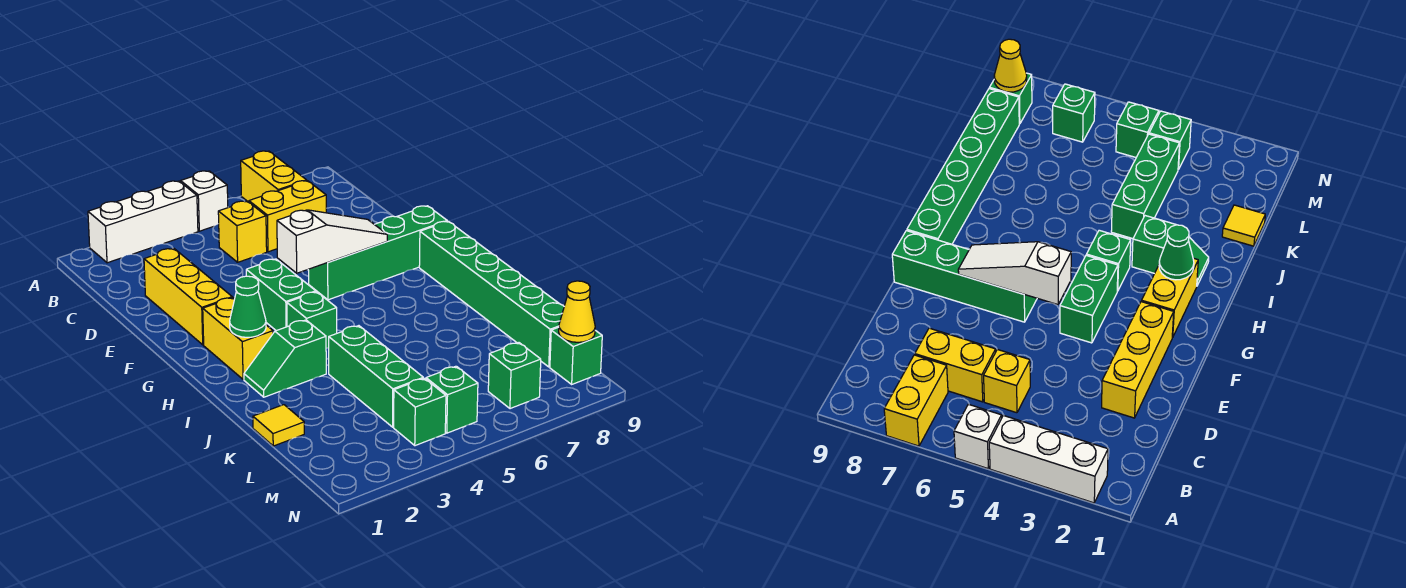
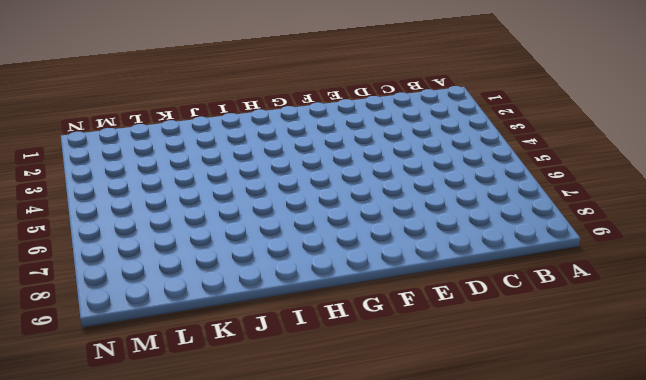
none -> white 1x3 brick [88,181,198,263]
none -> white 1x1 brick [181,171,228,231]
none -> yellow 1x2 brick [241,151,307,202]

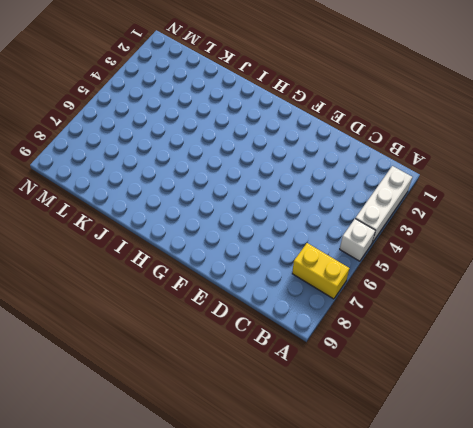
none -> yellow 1x1 brick [218,201,267,262]
none -> yellow 1x2 brick [249,181,326,252]
none -> yellow 1x3 brick [144,249,232,345]

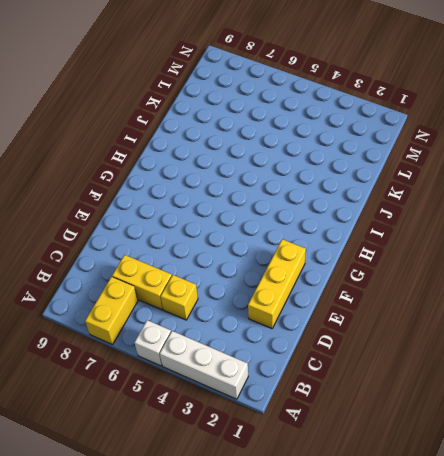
none -> green 1x2 brick [246,259,316,331]
none -> green 1x4 brick [308,206,447,300]
none -> yellow 1x2 brick [203,298,273,380]

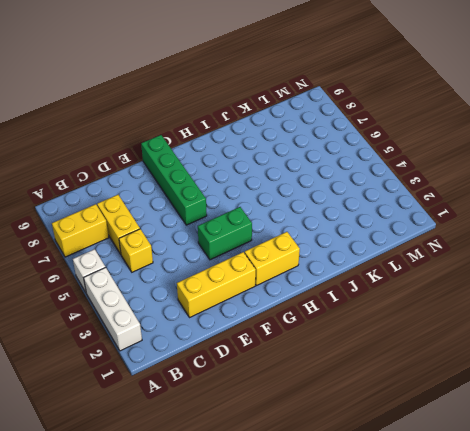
none -> green 1x6 brick [419,221,564,367]
none -> green 1x1 brick [287,292,337,348]
none -> green 1x2 slope [244,320,326,397]

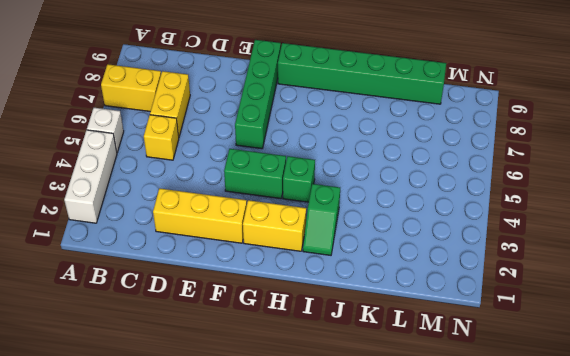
none -> green 1x3 brick [329,326,423,427]
none -> yellow 1x1 tile [253,405,304,446]
none -> green 1x1 brick [394,378,446,446]

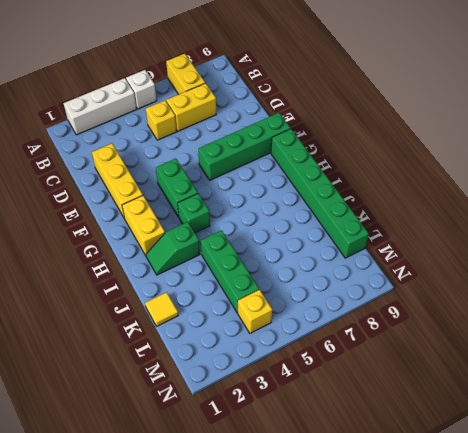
yellow 1x1 brick [238,290,272,333] -> green 1x1 brick [394,378,446,446]
none -> green 1x1 brick [426,366,478,433]
none -> green 1x1 brick [488,343,541,409]
none -> green 1x1 brick [550,327,602,384]

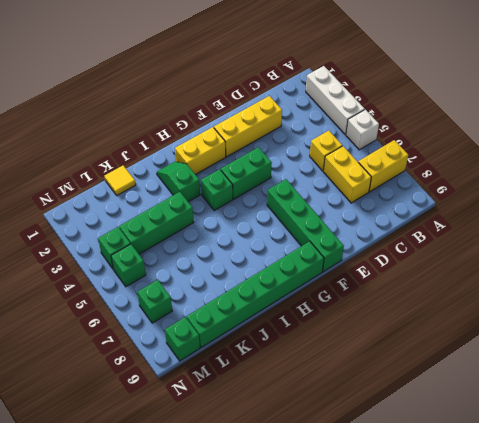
none -> white 1x3 slope [277,210,387,273]
none -> green 1x1 cone [230,276,266,337]
none -> yellow 1x1 cone [559,281,595,342]

